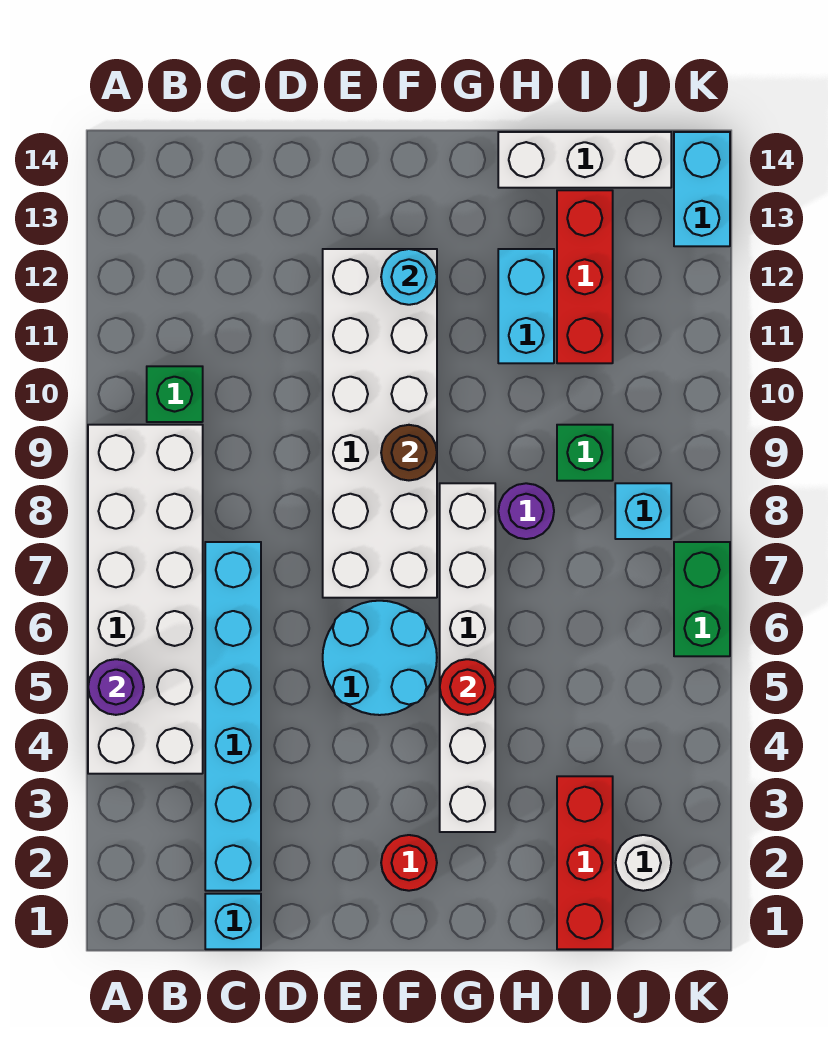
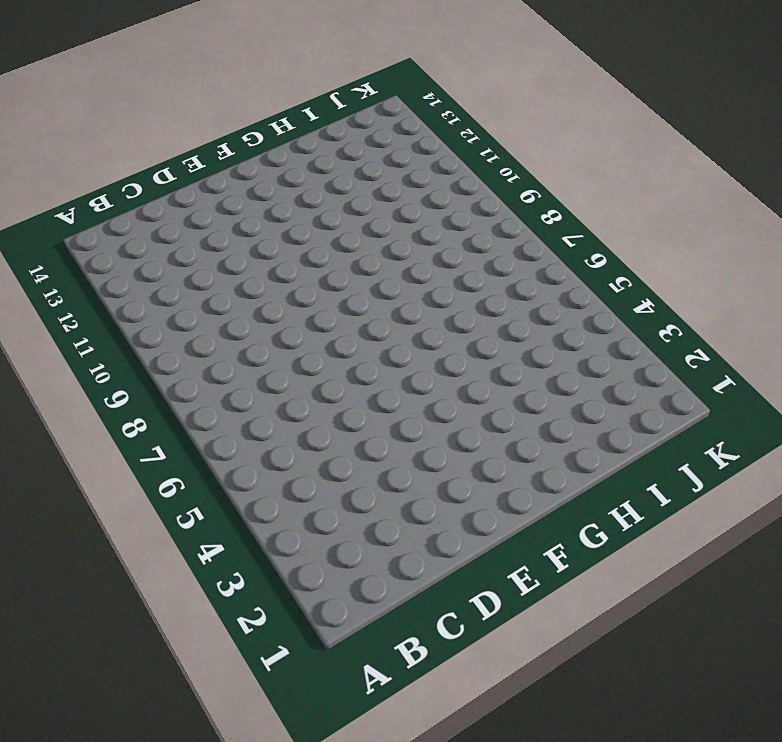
none -> white 2x6 brick [88,425,203,774]
none -> green 1x1 brick [147,366,203,422]
none -> cyan 1x1 brick [205,894,261,949]

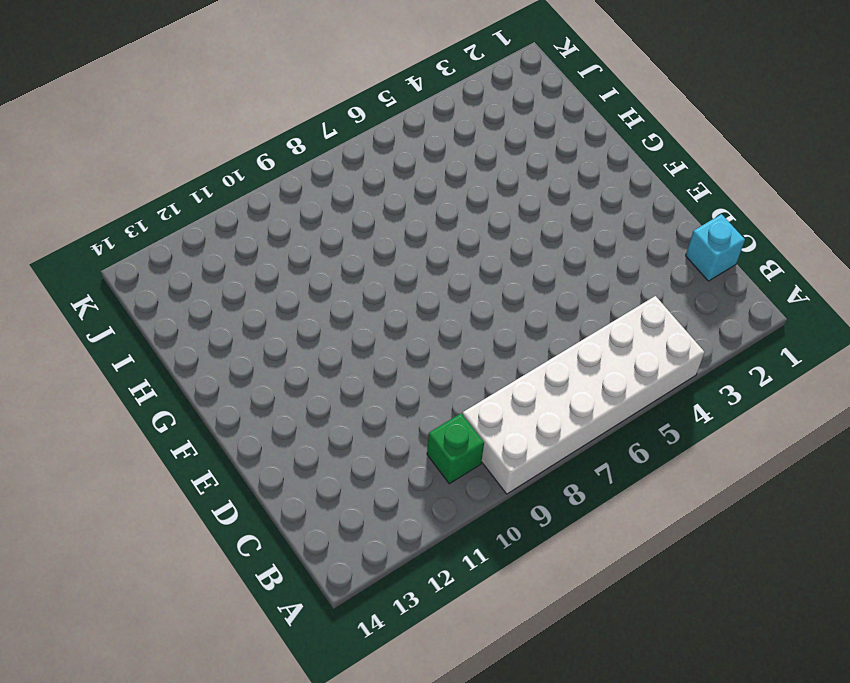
none -> cyan 1x6 brick [205,542,261,891]
none -> cyan 2x2 round brick [323,601,437,715]
none -> white 2x6 brick [323,249,437,598]

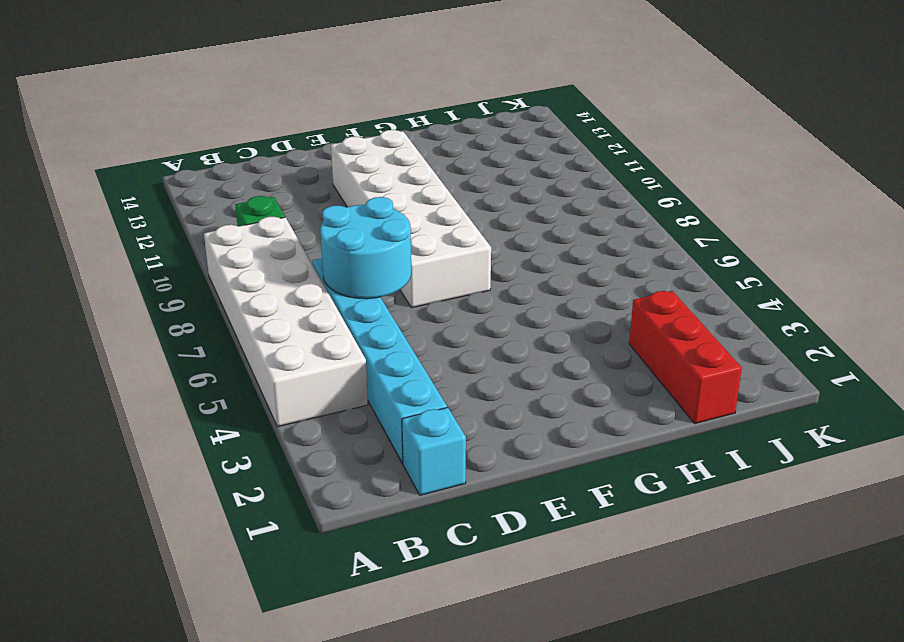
cyan 2x2 round brick [320,197,411,299] -> cyan 2x2 round brick moved to [323,601,437,715]
none -> red 1x1 round brick [381,835,437,891]
none -> white 1x6 brick [440,483,495,832]
none -> purple 1x1 round brick [498,483,554,539]

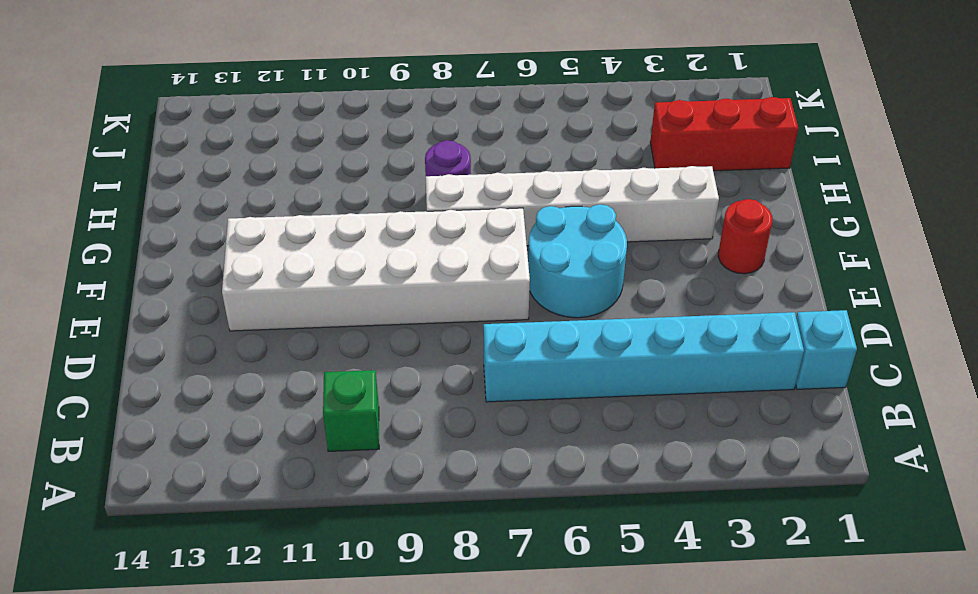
none -> white 2x6 brick [88,425,203,774]
none -> cyan 1x2 brick [498,249,554,363]
none -> white 1x3 brick [498,132,671,188]

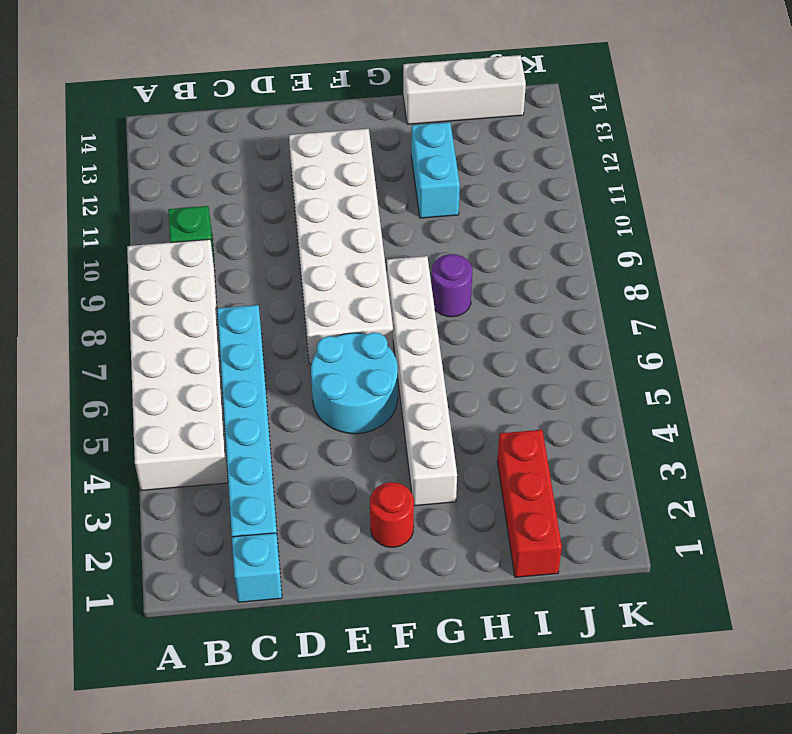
none -> green 1x1 brick [557,425,613,481]
none -> red 1x3 brick [557,190,613,363]
none -> white 1x1 round brick [616,835,671,891]

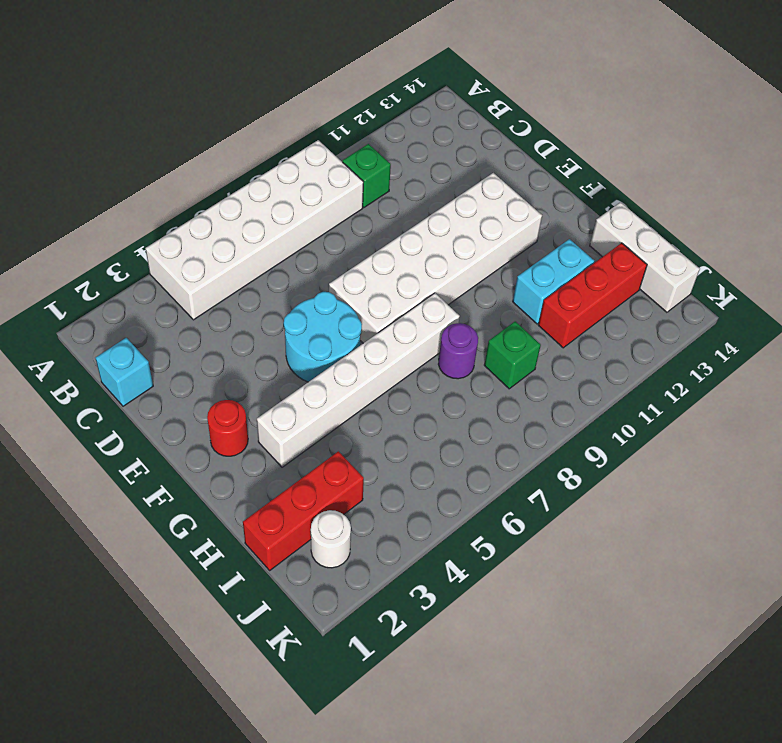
none -> cyan 1x6 brick [205,542,261,891]
none -> cyan 1x1 brick [615,483,671,539]
none -> green 1x2 brick [674,542,730,656]

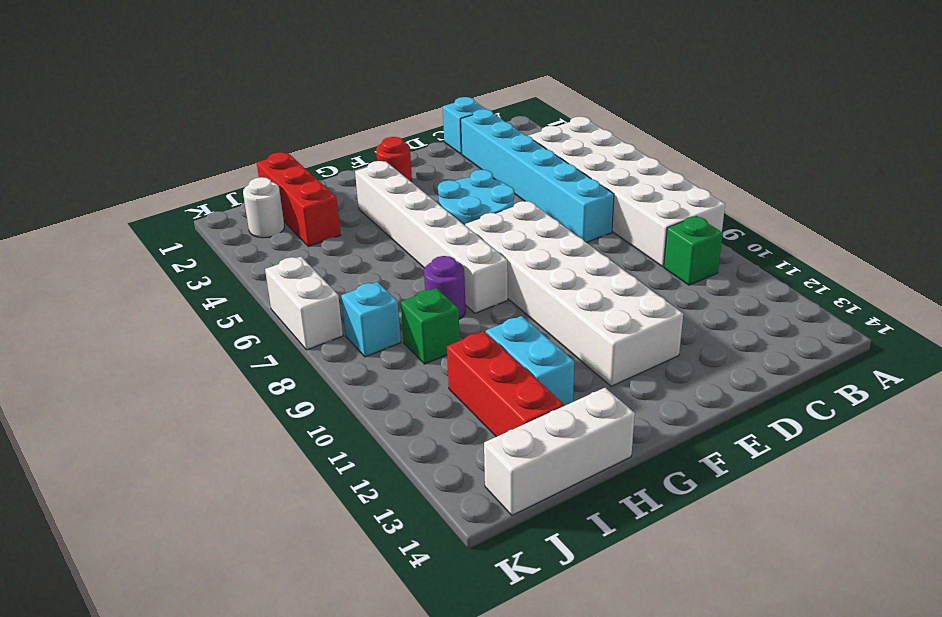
white 1x2 brick [265,257,343,350] -> green 1x2 brick [674,542,730,656]
none -> cyan 1x2 brick [674,132,730,246]
none -> purple 1x1 round brick [88,659,144,715]
none -> brown 1x1 round brick [381,425,437,480]

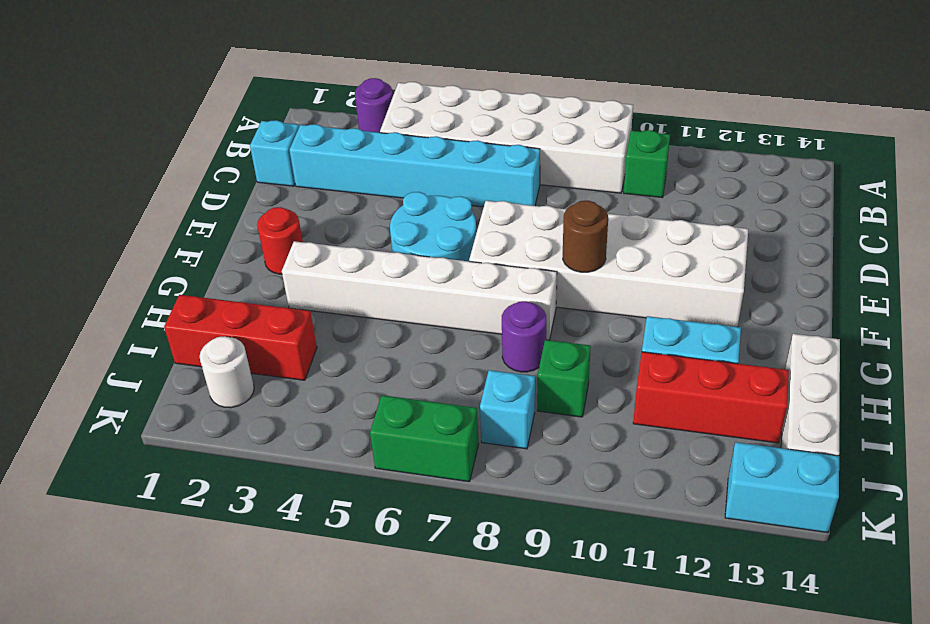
purple 1x1 round brick [355,78,393,133] -> purple 1x1 round brick moved to [88,659,144,715]
none -> cyan 1x1 round brick [381,249,437,305]
none -> red 1x1 round brick [440,659,495,715]

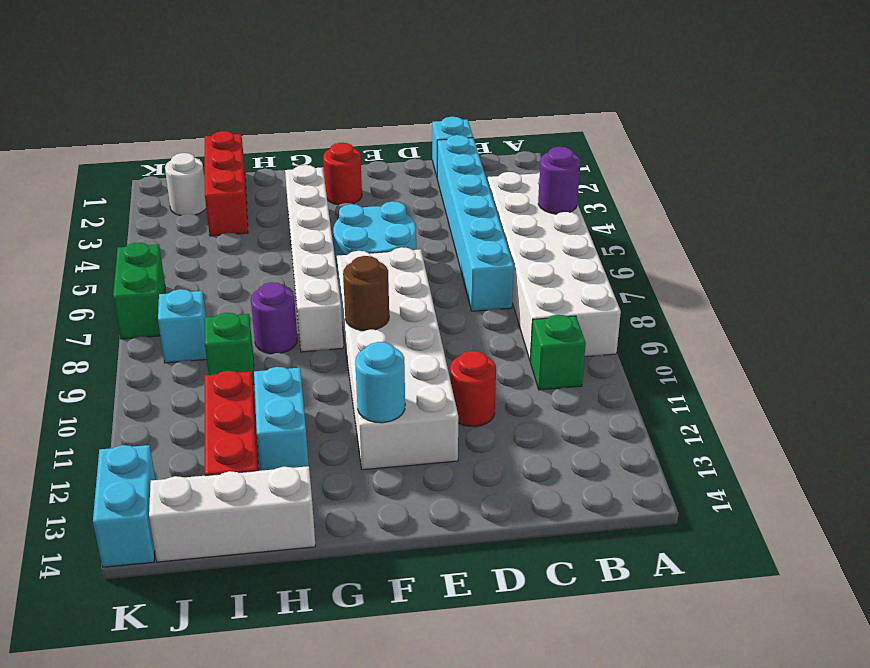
red 1x1 round brick [450,351,496,427] -> red 1x1 round brick moved to [440,659,495,715]

